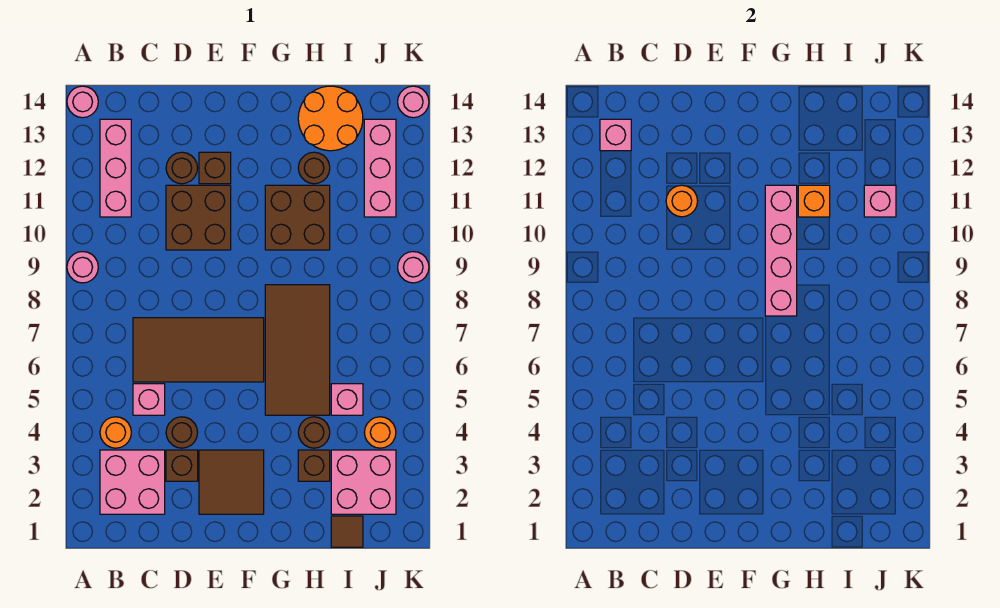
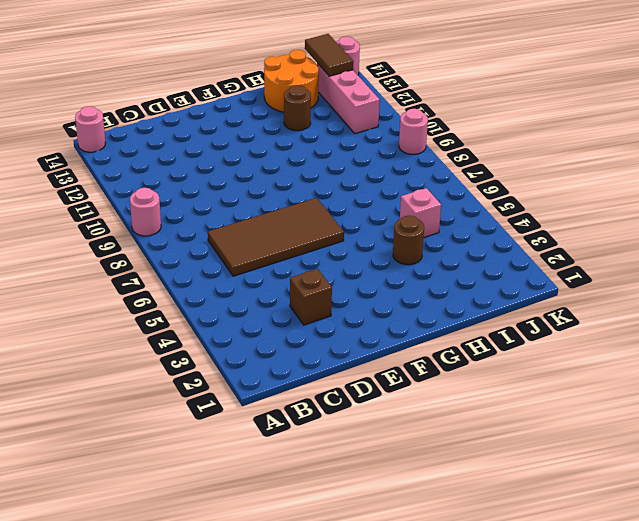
brown 1x2 tile [305,34,353,76] -> none
none -> pink 2x2 brick [100,450,165,514]
none -> orange 1x1 round brick [100,417,131,448]
none -> pink 1x3 brick [100,119,131,217]
none -> pink 1x1 brick [133,384,165,415]

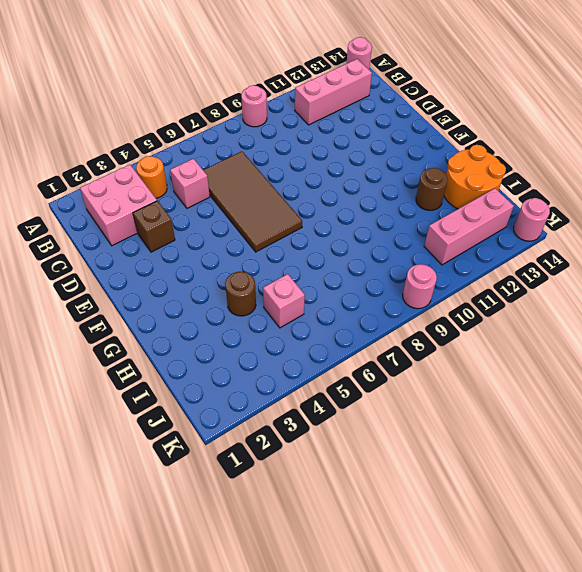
none -> brown 1x1 round brick [166,417,198,448]
none -> brown 2x2 brick [166,185,231,250]
none -> brown 1x1 round brick [166,152,197,184]
none -> brown 2x2 tile [199,450,264,514]

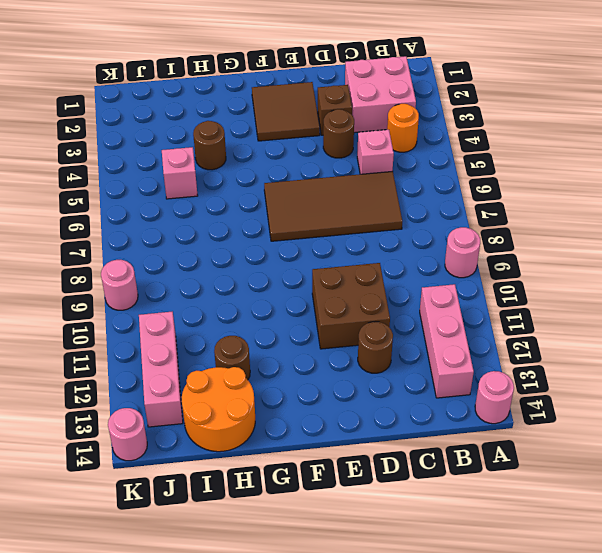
none -> brown 1x1 brick [199,152,231,184]
none -> brown 2x4 tile [265,285,330,415]
none -> brown 2x2 brick [265,185,330,250]
none -> brown 1x1 brick [298,450,330,481]

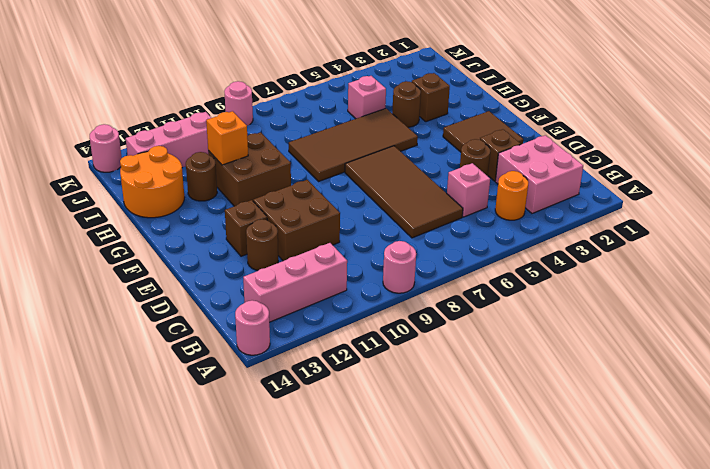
none -> brown 1x1 tile [331,516,363,547]
none -> pink 2x2 brick [331,450,396,514]
none -> orange 1x1 round brick [365,417,396,448]
none -> pink 1x1 brick [600,119,631,151]

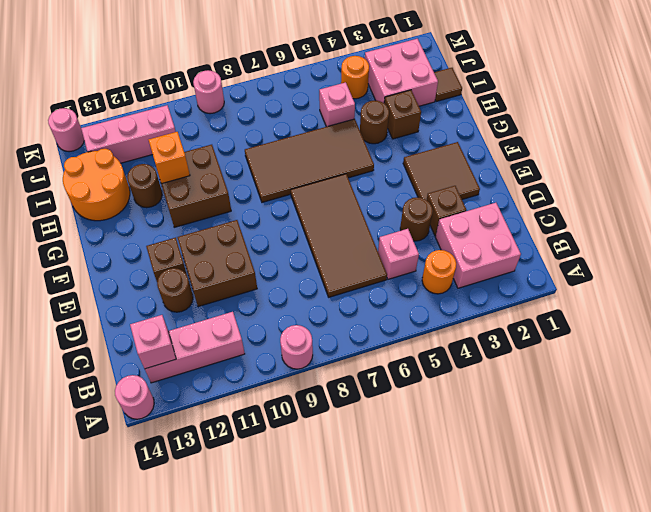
none -> orange 1x1 round brick [666,185,698,217]
none -> pink 1x4 brick [765,185,797,316]
none -> pink 1x1 brick [864,185,896,217]

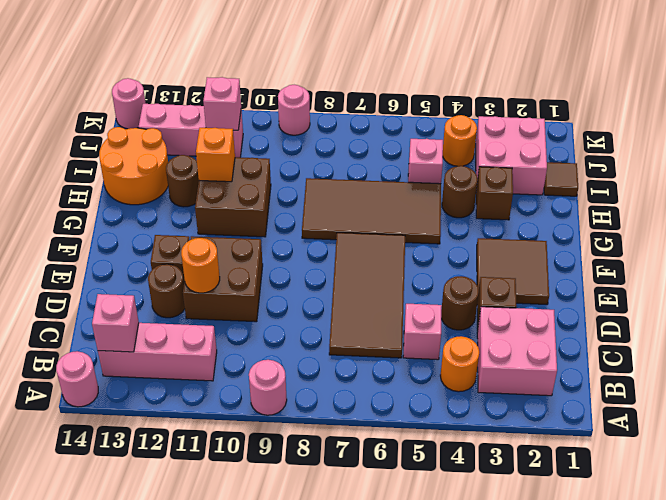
none -> pink 1x4 brick [765,185,797,316]

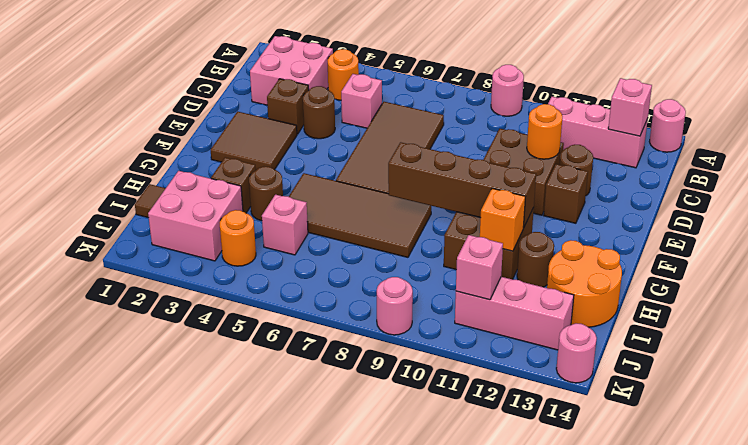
brown 1x4 brick [388,142,536,228] -> pink 1x4 brick [765,185,797,316]

